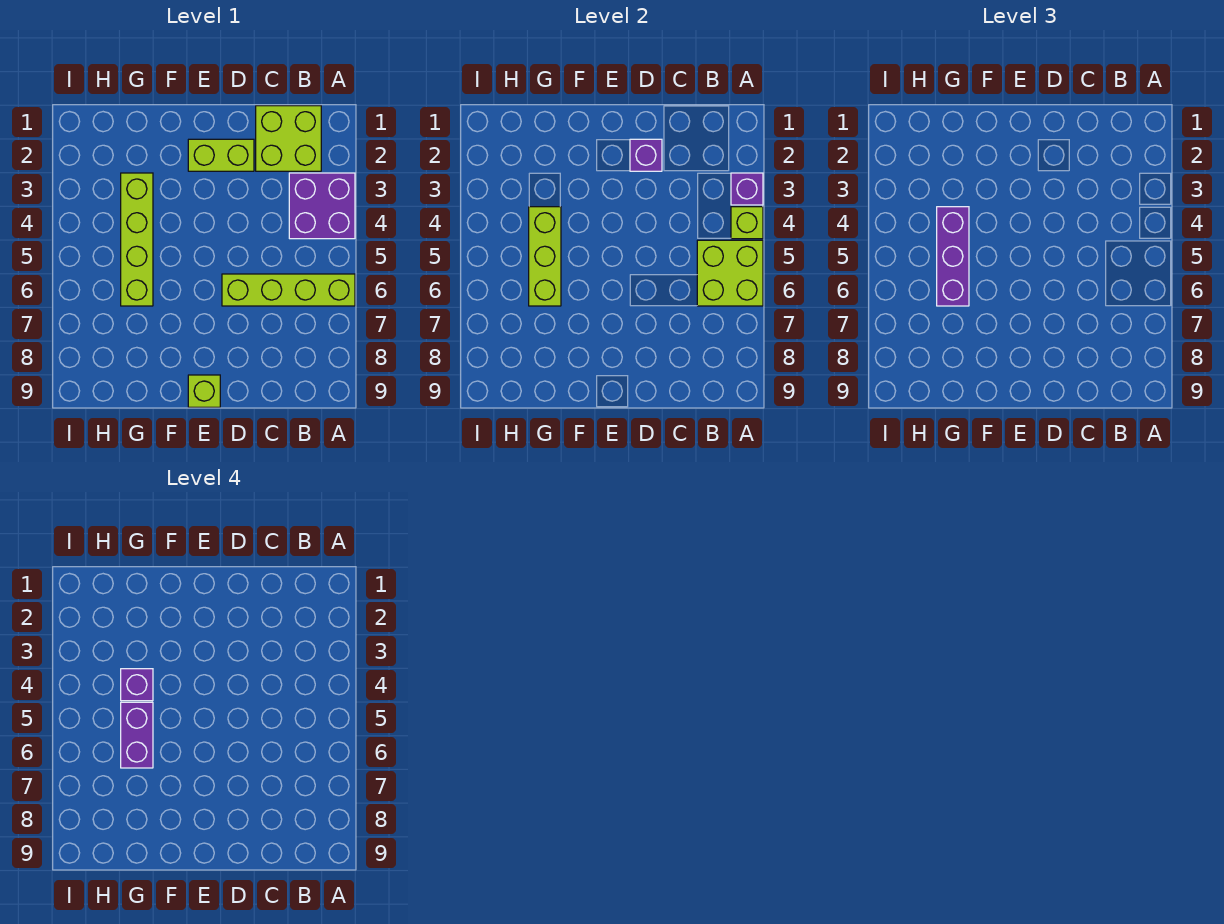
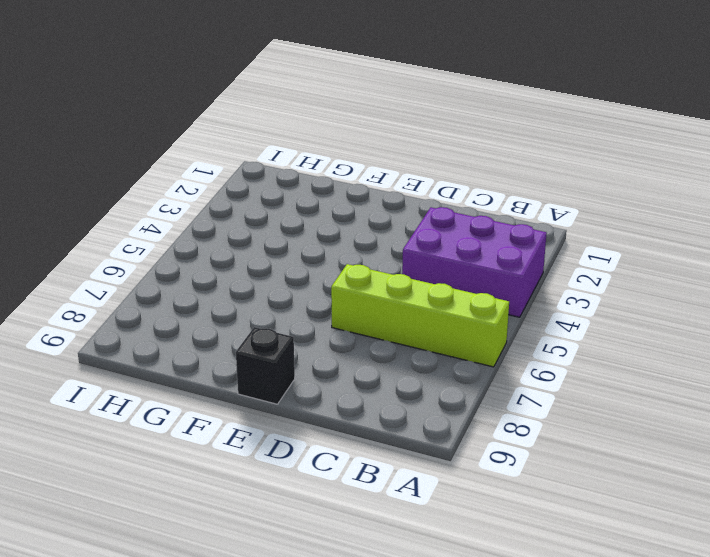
purple 2x3 brick [402,207,547,317] -> purple 2x2 brick [289,173,355,239]
black 1x1 brick [236,327,295,404] -> lime 1x1 brick [188,375,220,407]
none -> lime 2x2 brick [256,106,321,171]
none -> lime 1x2 brick [188,139,254,171]
none -> lime 1x4 brick [121,173,153,306]

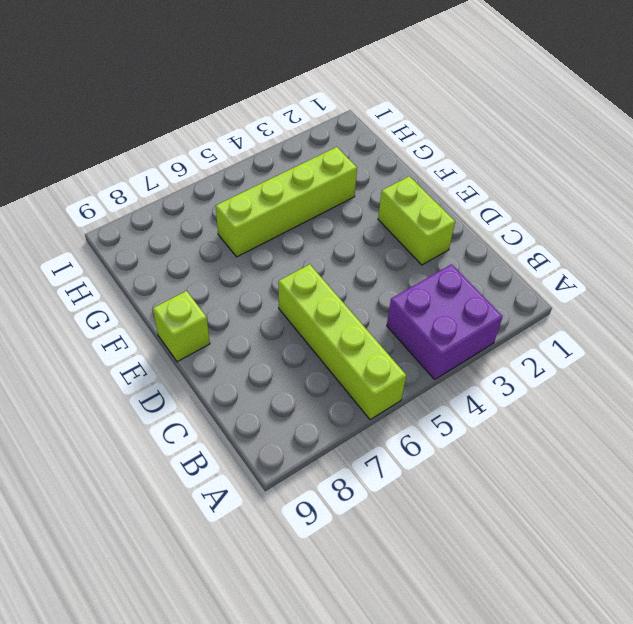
none -> lime 2x2 brick [256,106,321,171]
none -> purple 1x1 brick [731,173,763,205]
none -> lime 1x1 brick [731,207,763,239]

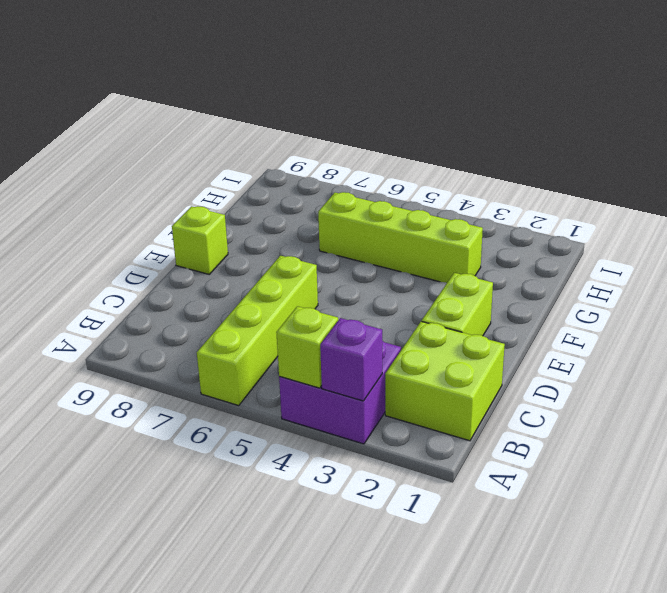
none -> lime 2x2 brick [697,240,763,306]
none -> purple 1x1 brick [630,139,662,171]
none -> lime 1x3 brick [529,207,561,306]

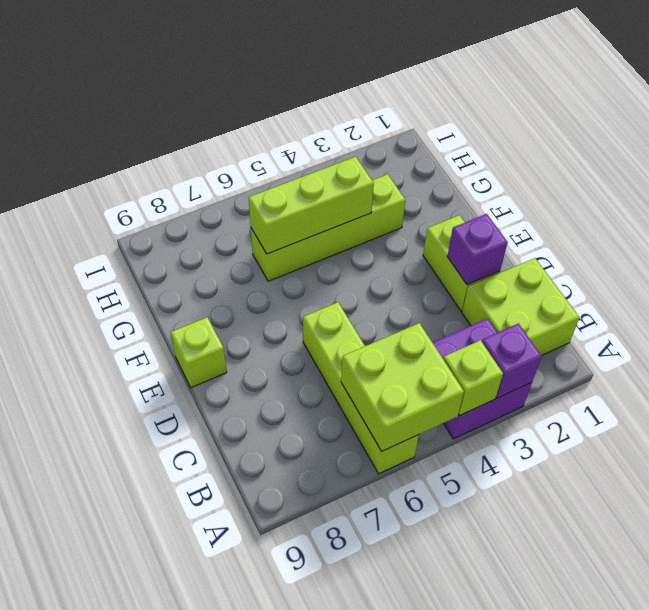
none -> purple 1x3 brick [937,207,969,306]
none -> purple 1x1 brick [121,669,153,701]
none -> purple 1x2 brick [121,702,153,768]

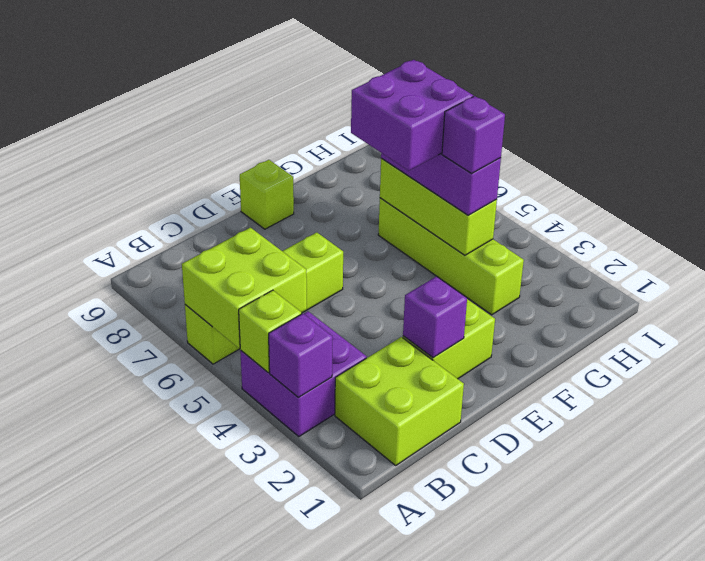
purple 2x2 brick [351,60,473,171] -> purple 1x2 brick [121,702,153,768]

